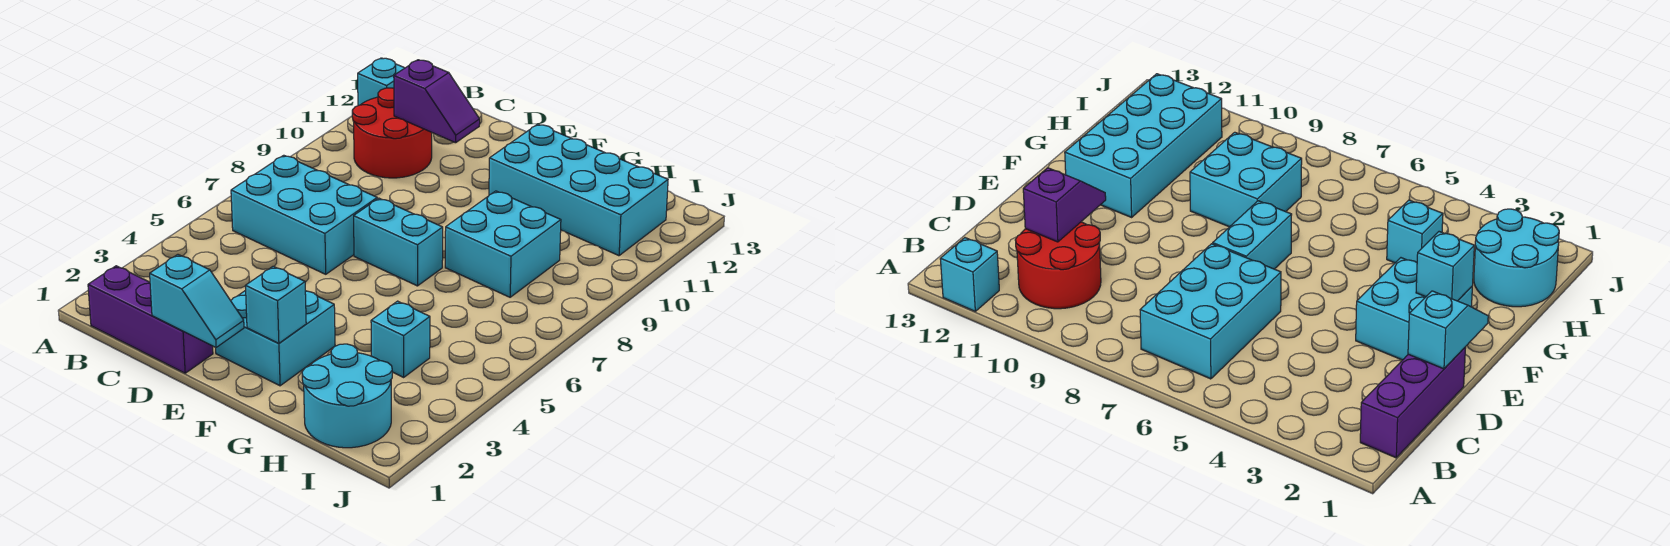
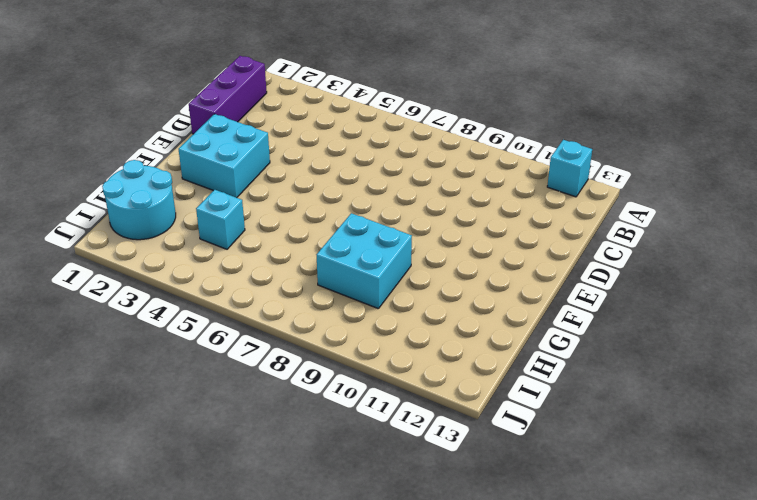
none -> cyan 2x3 brick [231,155,377,274]
none -> red 2x2 round brick [352,88,432,178]
none -> cyan 1x2 brick [354,198,443,286]

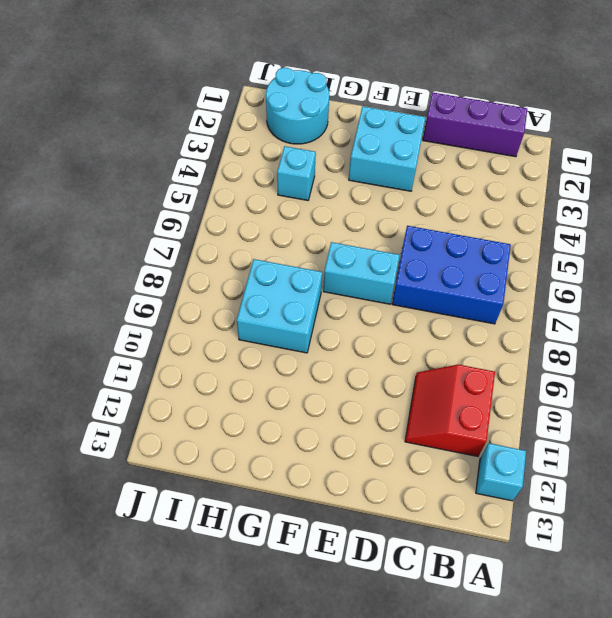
blue 2x3 brick [392,226,511,324] -> cyan 2x3 brick [231,155,377,274]
red 2x2 slope [405,365,495,456] -> red 2x2 round brick [352,88,432,178]
none -> cyan 2x4 brick [489,124,668,256]
none -> purple 1x2 slope [394,60,480,143]
none -> cyan 1x2 slope [150,255,244,347]

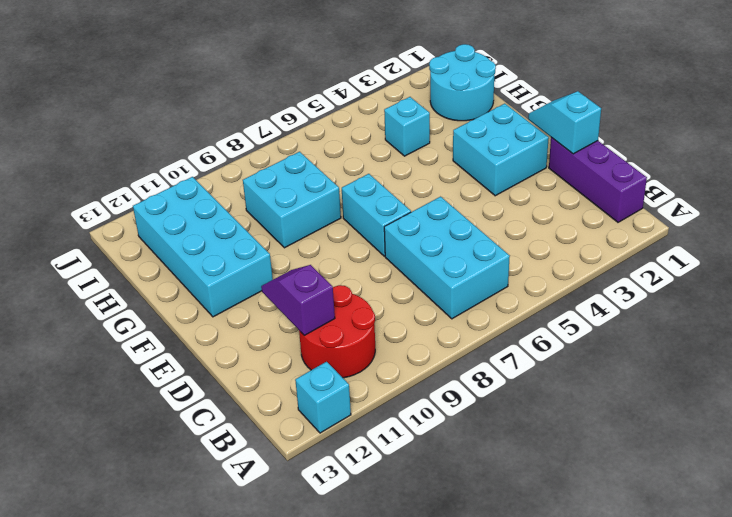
none -> cyan 1x1 brick [245,266,306,344]

